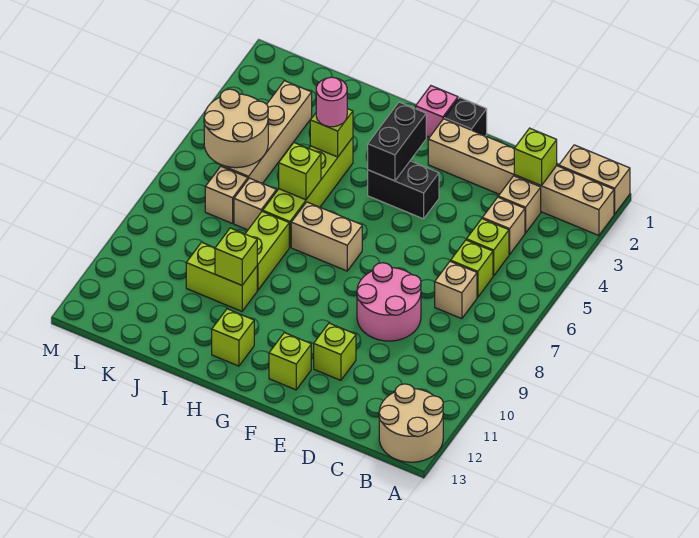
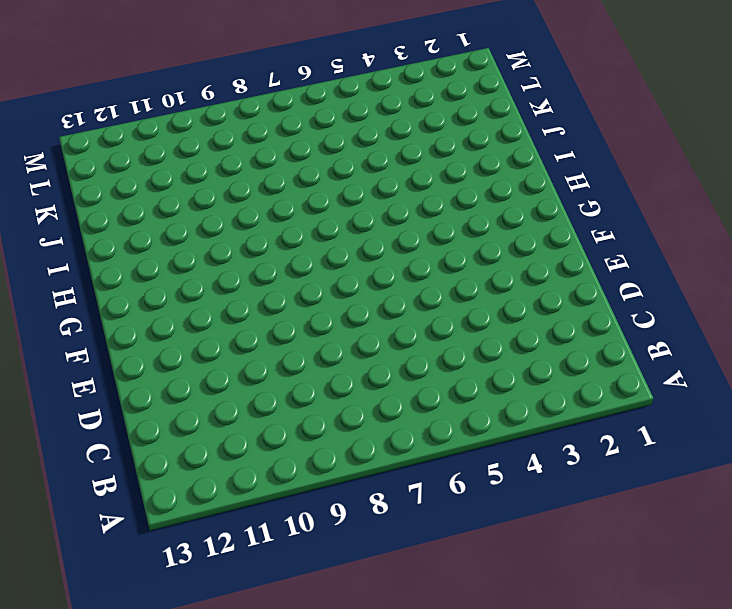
none -> tan 1x2 brick [559,145,630,214]
none -> tan 1x6 brick [428,119,614,236]
none -> tan 2x2 round brick [379,384,443,462]

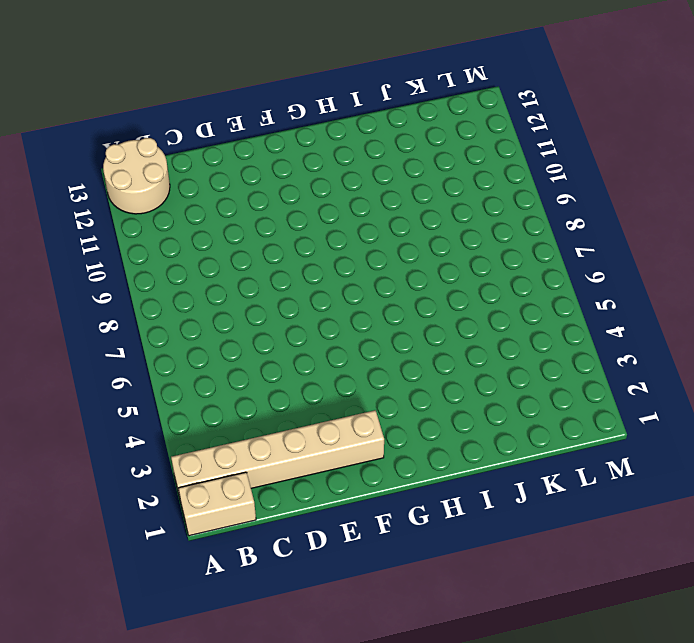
none -> tan 1x1 brick [498,176,541,233]
none -> tan 1x1 brick [482,197,525,254]
none -> lime 1x1 brick [467,219,509,276]

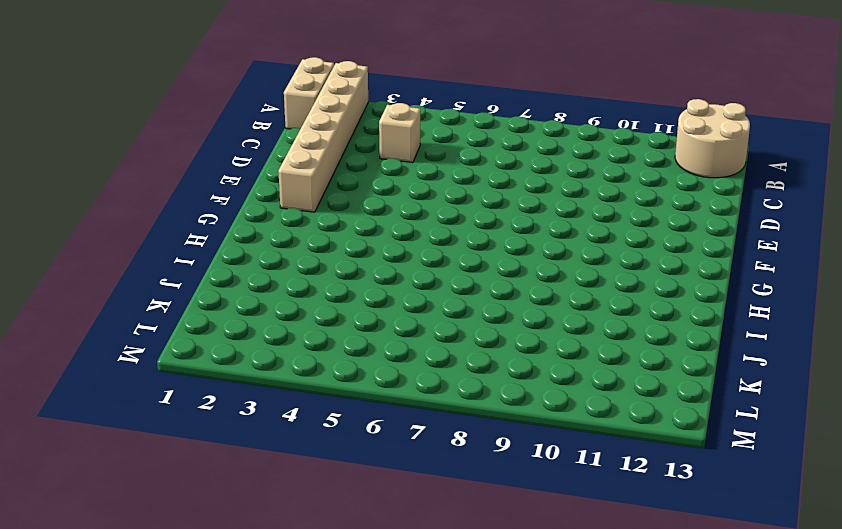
none -> tan 1x1 brick [498,176,541,233]
none -> lime 1x1 brick [467,219,509,276]
none -> lime 1x1 brick [451,240,493,297]

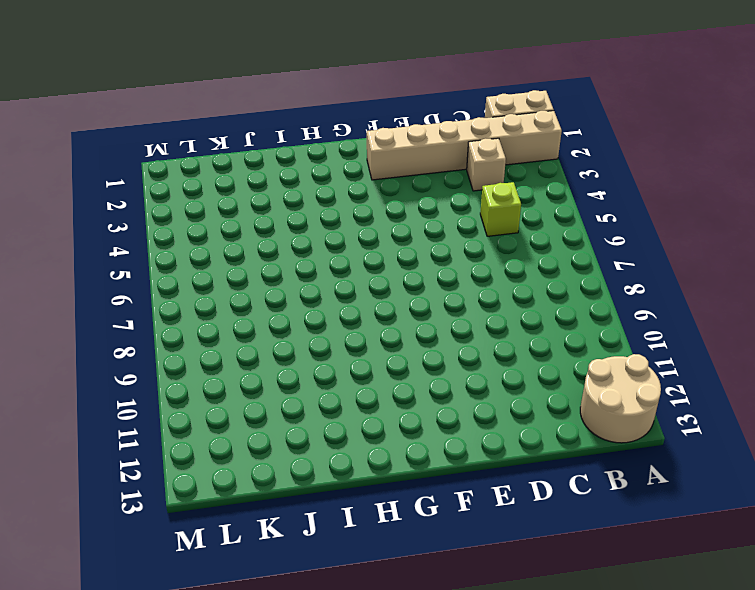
none -> tan 1x1 brick [482,197,525,254]
none -> lime 1x1 brick [451,240,493,297]
none -> tan 1x1 brick [435,261,477,319]

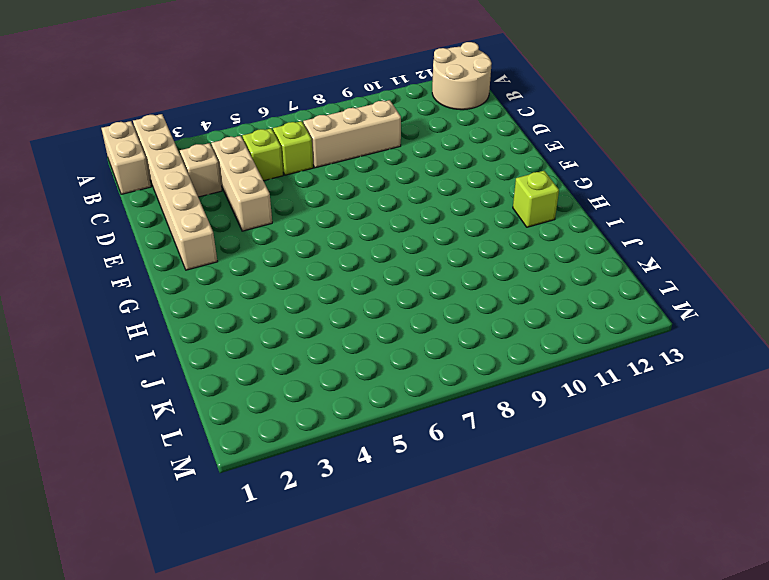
tan 1x3 brick [211,136,272,231] -> tan 1x1 brick [482,197,525,254]
tan 1x3 brick [303,100,401,168] -> tan 1x1 brick [435,261,477,319]
none -> pink 2x2 round brick [357,263,421,341]
none -> lime 1x1 brick [314,323,356,380]
none -> black 1x1 brick [444,97,487,136]

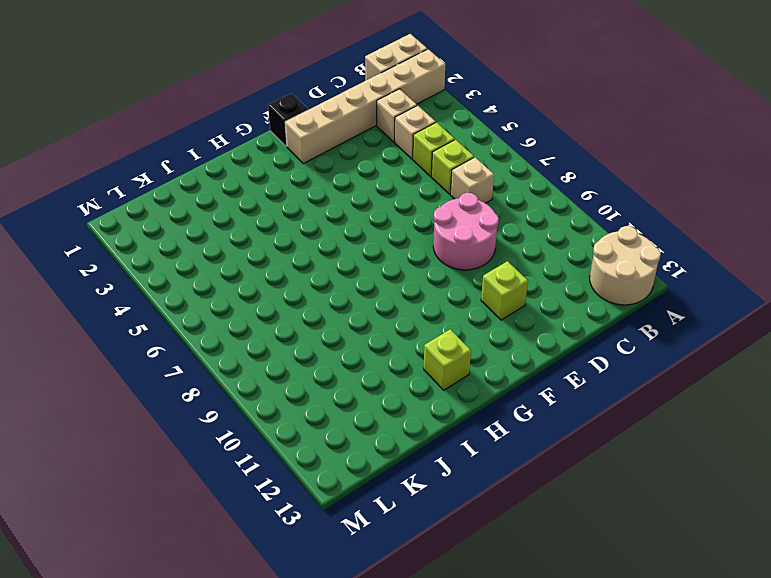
none -> black 1x2 brick [368,161,439,219]
none -> lime 1x1 brick [269,333,311,390]
none -> pink 1x1 brick [416,86,458,137]

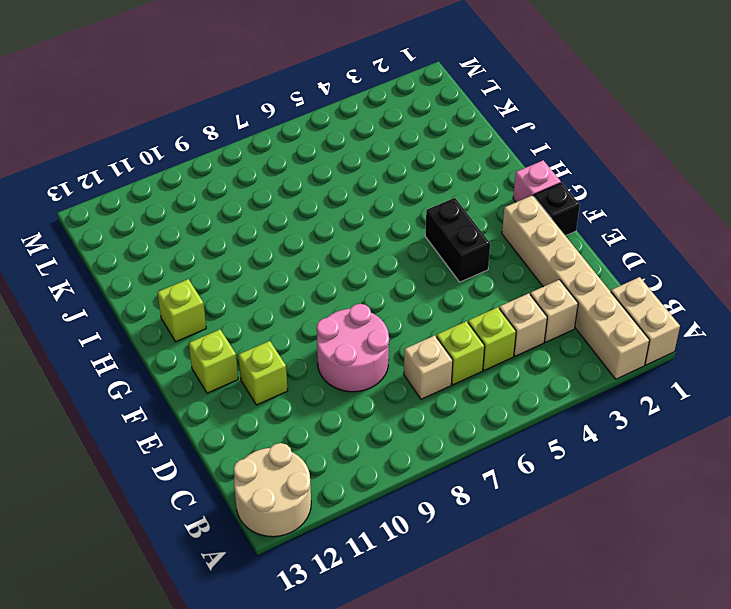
none -> tan 1x2 brick [291,202,362,271]
none -> lime 1x4 brick [263,138,353,247]
none -> lime 1x2 brick [245,211,289,290]

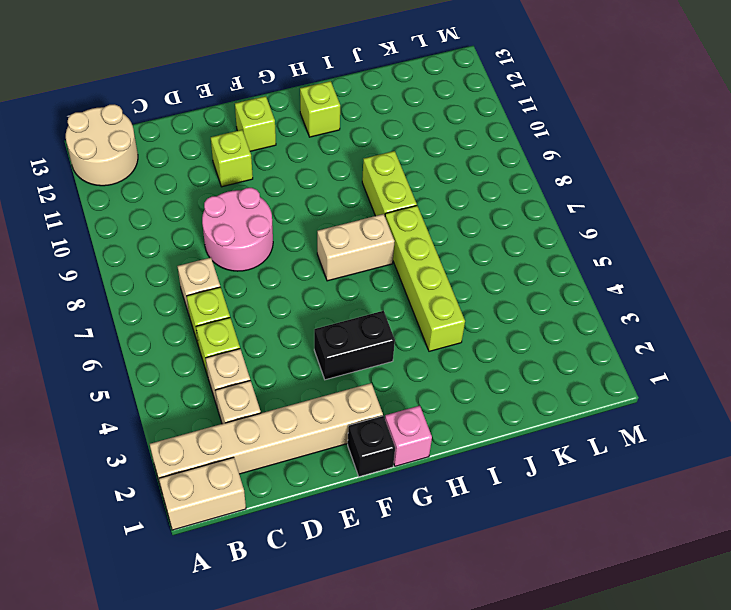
none -> lime 1x2 brick [186,242,257,311]
none -> tan 1x1 brick [234,178,277,230]
none -> tan 1x4 brick [221,81,312,184]

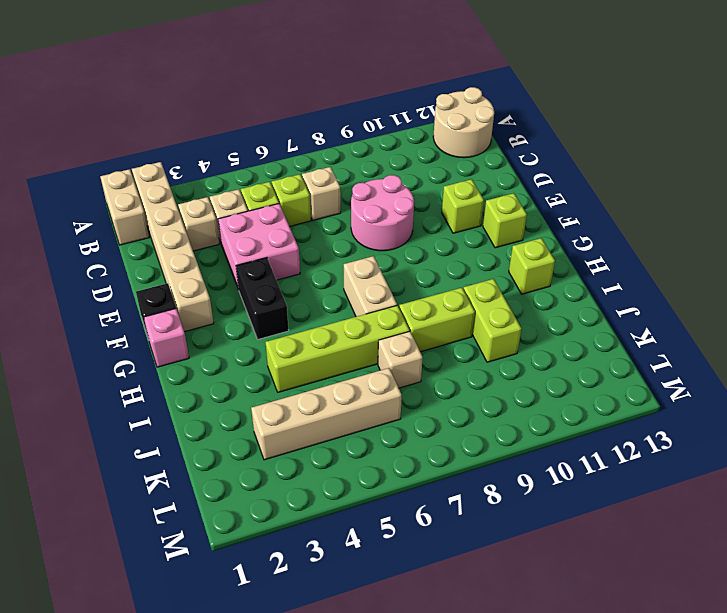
pink 2x2 brick [218,204,300,289] -> none
none -> tan 1x1 brick [205,166,248,224]
none -> lime 1x1 brick [514,128,557,186]
none -> black 1x2 brick [368,102,426,181]

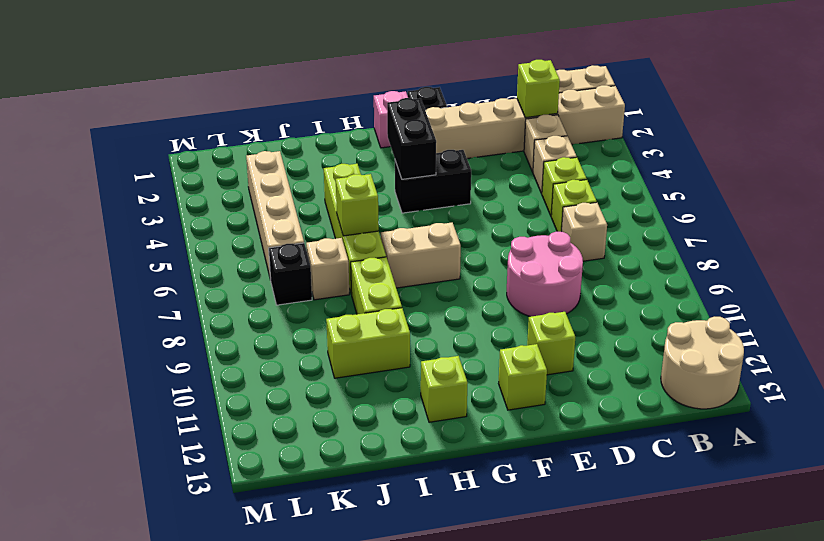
black 1x1 brick [269,243,312,305] -> tan 1x1 brick [205,166,248,224]
none -> lime 1x1 brick [310,109,353,157]
none -> lime 1x1 brick [215,228,257,285]
none -> tan 2x2 round brick [204,89,268,168]

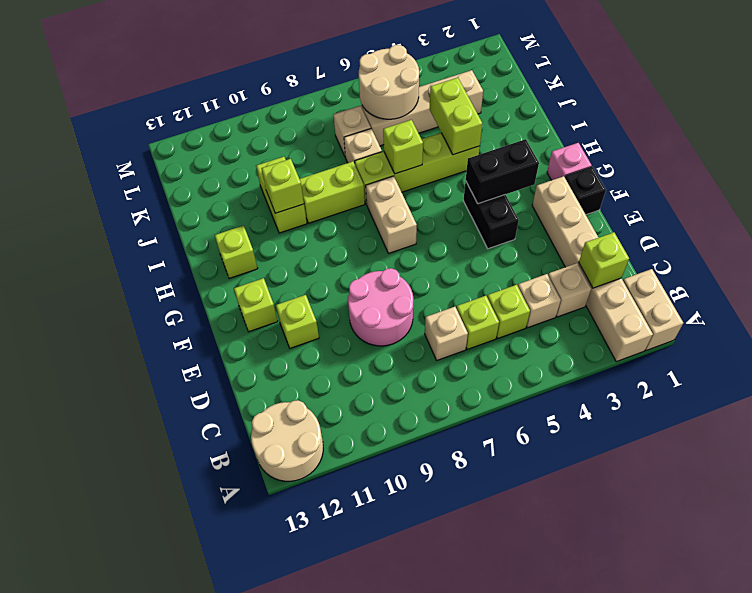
lime 1x2 brick [430,78,483,155] -> lime 1x1 brick [310,109,353,157]
none -> pink 1x1 round brick [316,77,347,127]

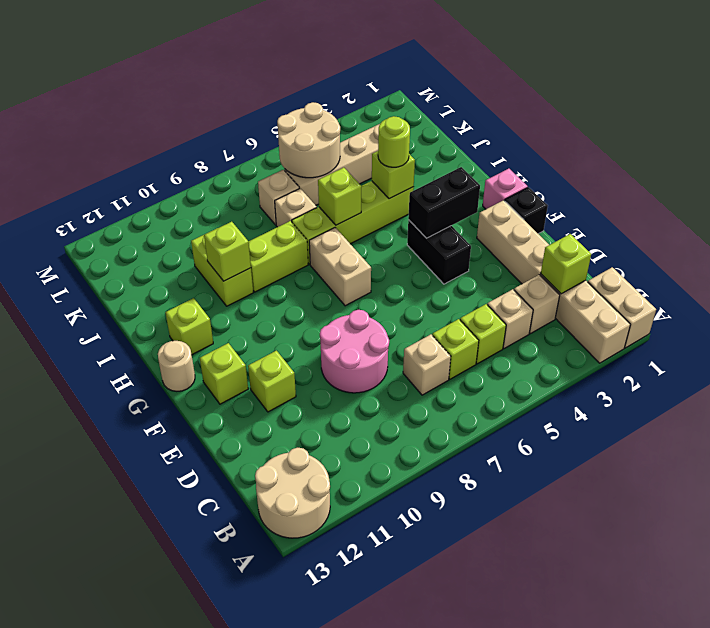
tan 1x1 round brick [158,341,195,391] -> none
lime 1x1 round brick [378,116,410,167] -> pink 1x1 round brick [316,77,347,127]

